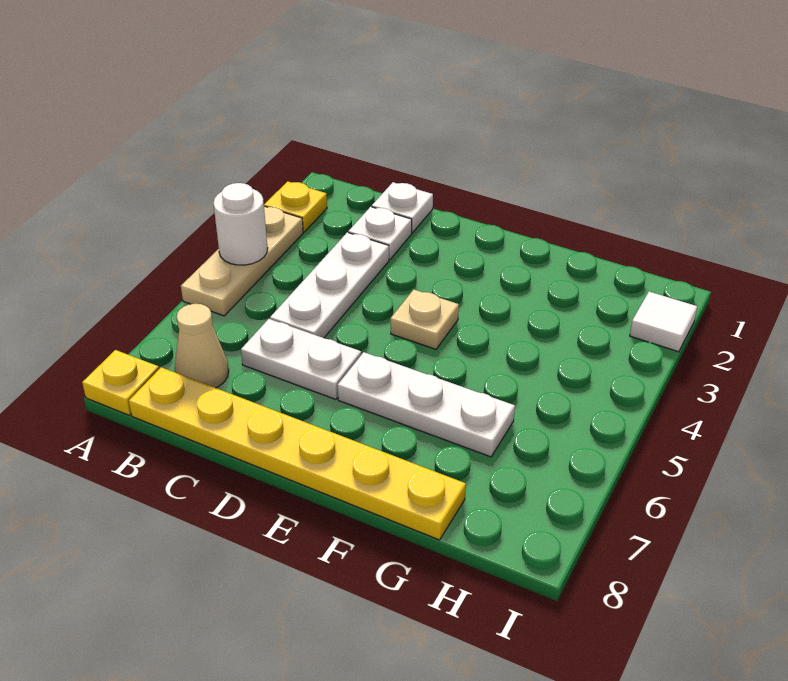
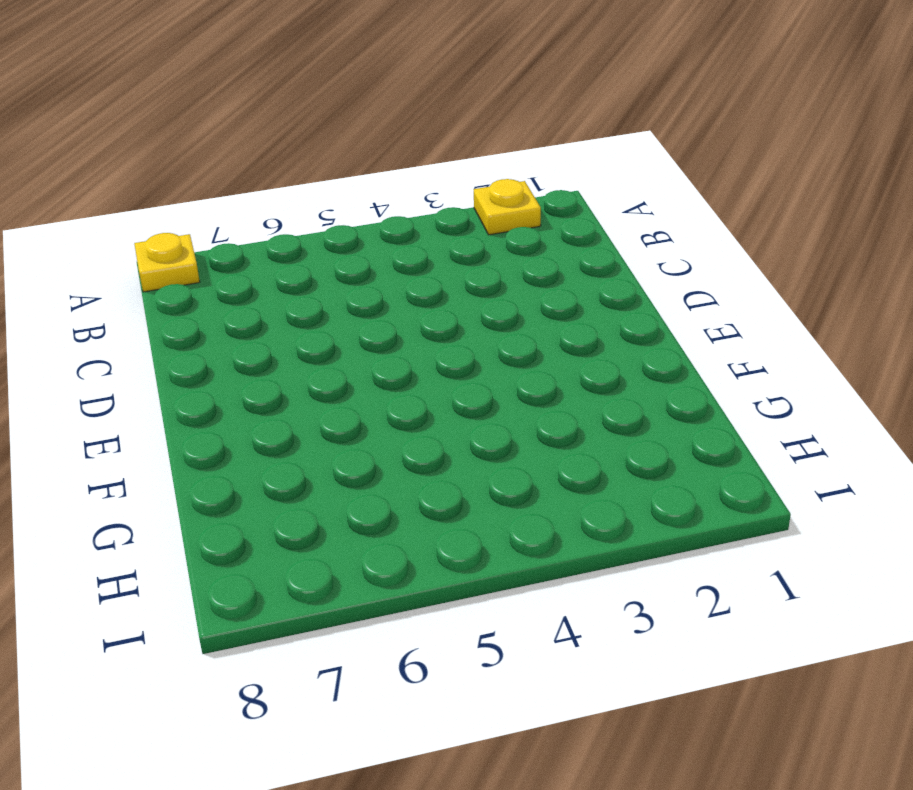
none -> tan 1x3 plate [181,206,303,316]
none -> tan 1x1 cone [175,304,229,388]
none -> yellow 1x6 plate [129,367,466,540]

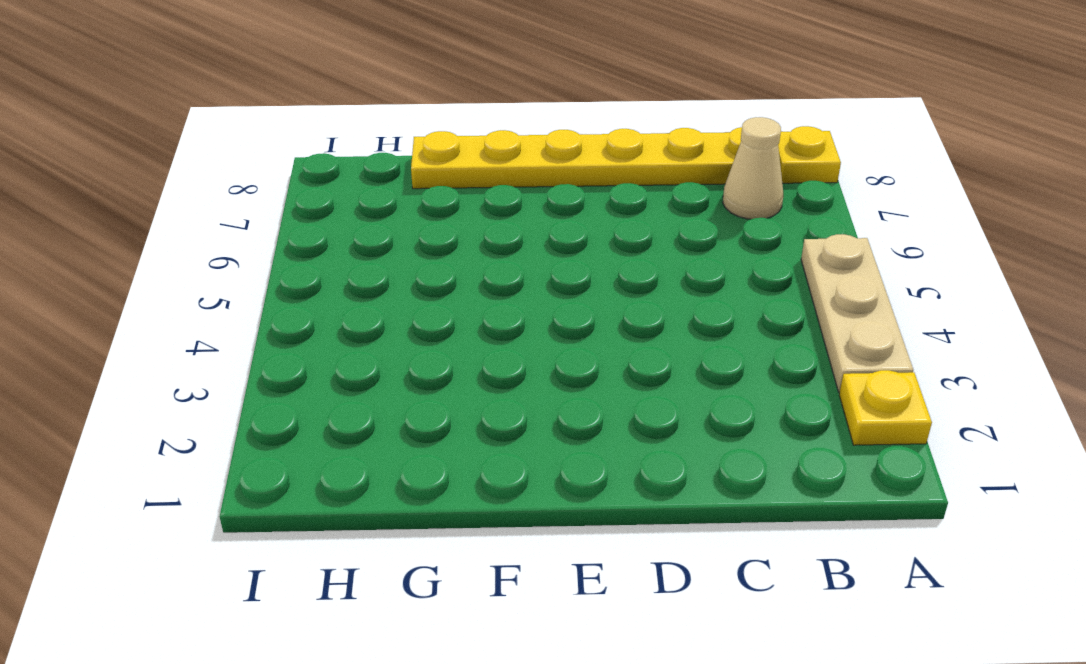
none -> white 1x1 plate [372,182,433,233]
none -> white 1x1 plate [348,207,412,259]
none -> white 1x3 plate [270,232,389,338]

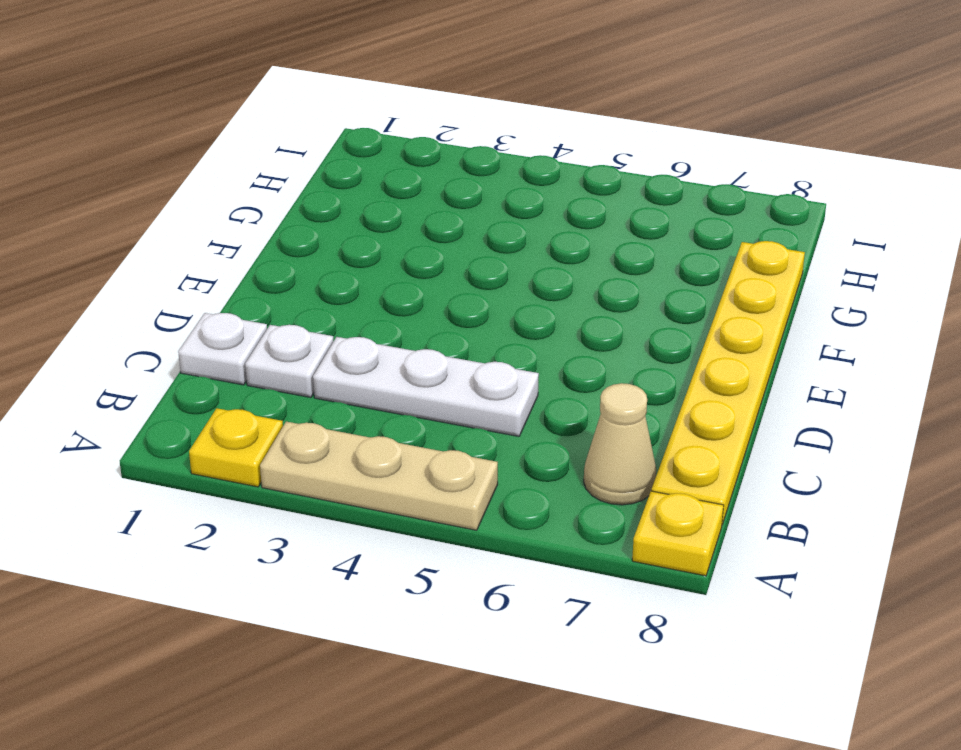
none -> white 1x2 plate [241,319,361,399]
none -> tan 1x1 plate [390,289,459,349]
none -> white 1x3 plate [338,352,515,457]

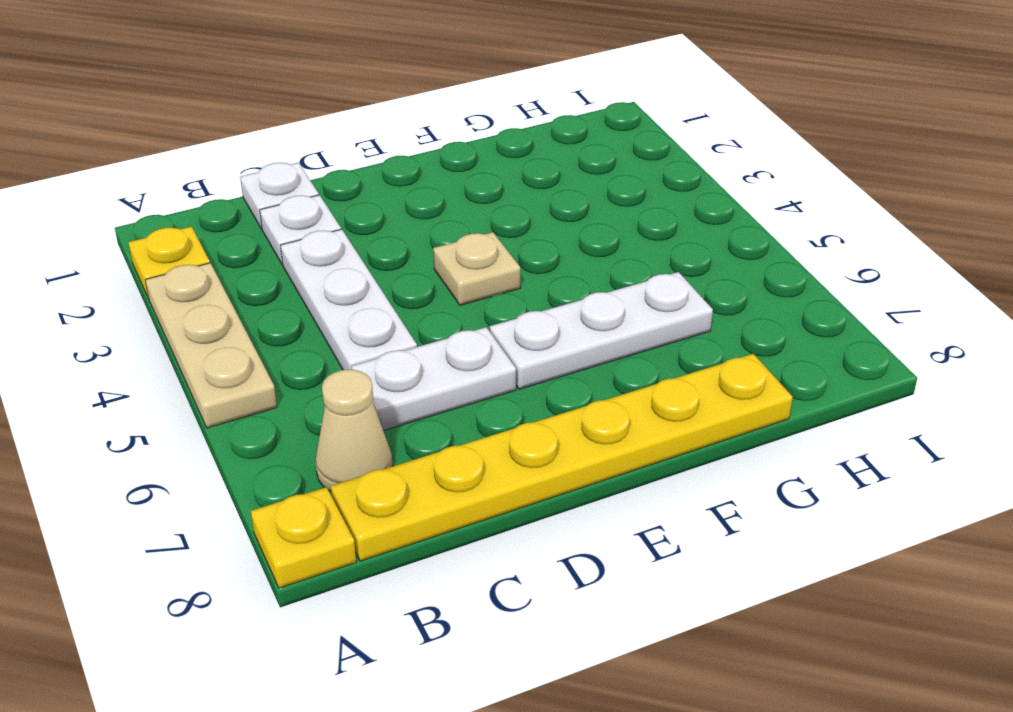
none -> white 1x1 tile [630,292,697,352]
none -> white 1x1 round brick [213,183,268,265]

